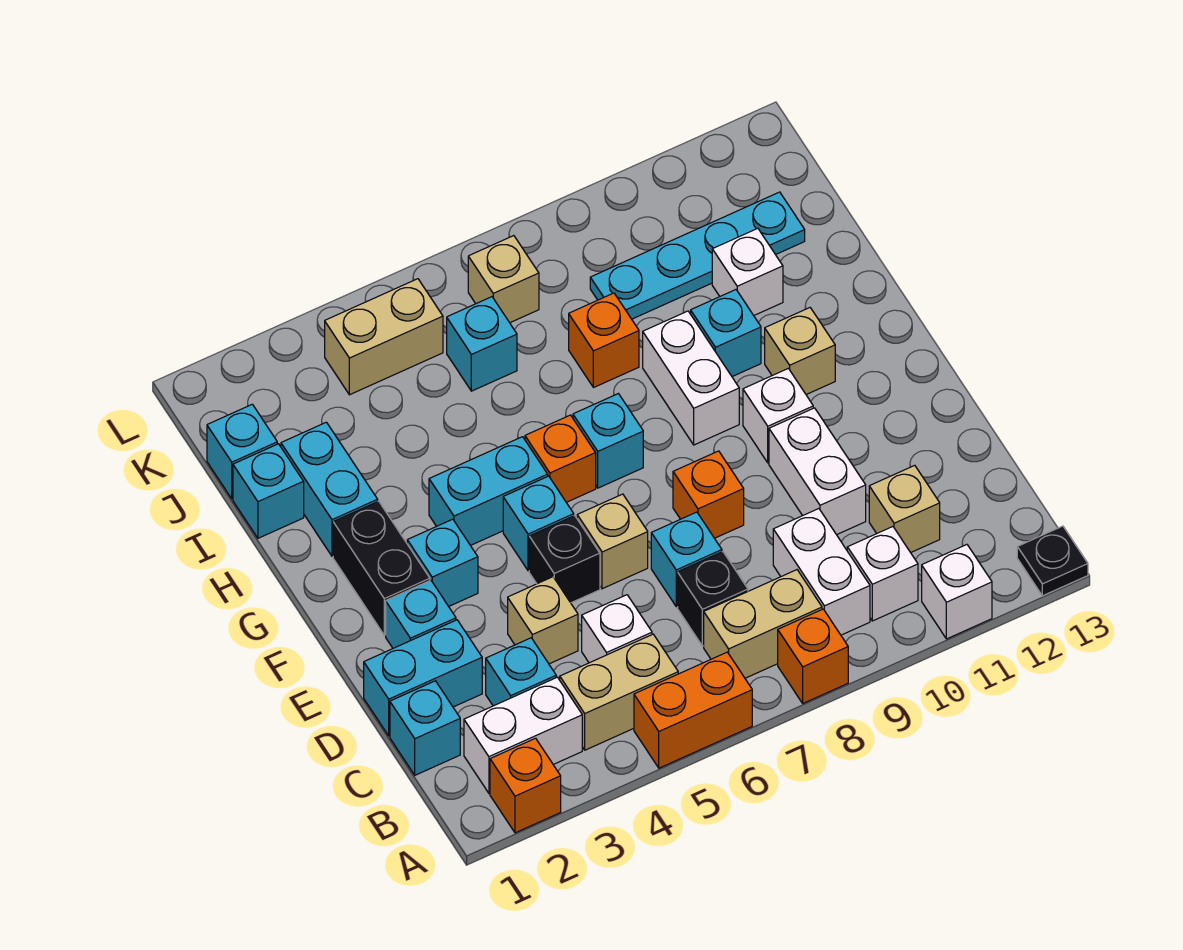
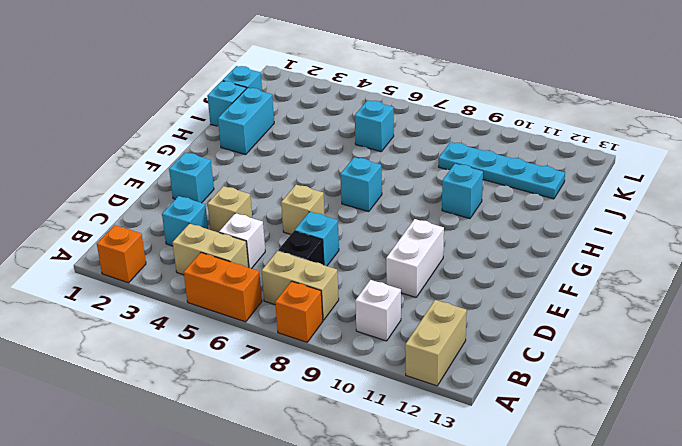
tan 1x2 brick [405,300,467,386] -> tan 1x2 brick turned to [325,279,443,395]
none -> white 1x1 brick [922,545,992,639]
none -> black 1x1 plate [1017,526,1088,596]
none -> white 1x2 brick [464,677,582,793]
none -> white 1x2 brick [773,509,870,635]

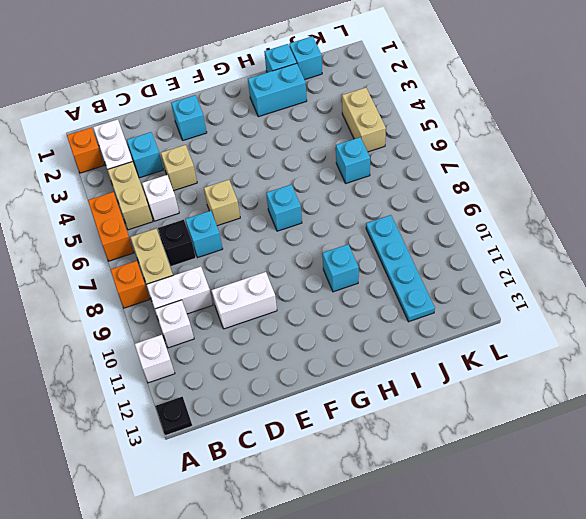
none -> cyan 1x1 brick [390,681,460,775]
none -> tan 1x1 brick [869,465,940,553]
none -> cyan 1x2 brick [364,620,482,736]
none -> black 1x1 brick [529,516,600,603]

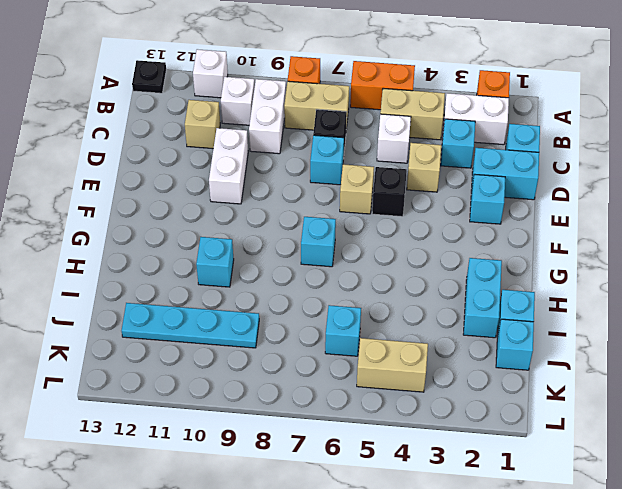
none -> orange 1x1 brick [673,451,744,538]
none -> black 1x2 brick [333,501,430,635]
none -> cyan 1x1 brick [407,519,478,606]
none -> cyan 1x1 brick [503,476,574,571]

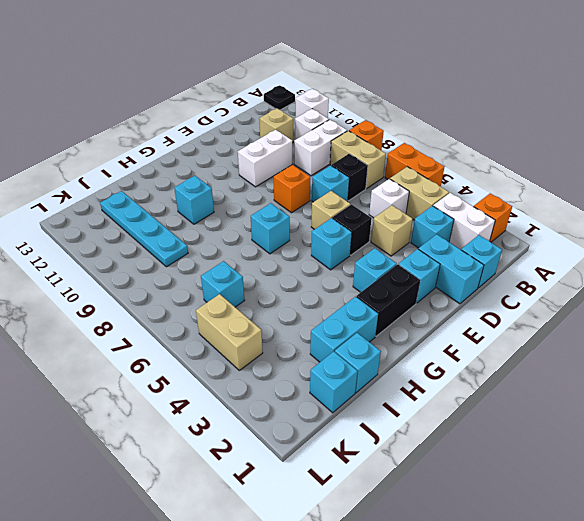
none -> white 1x1 brick [743,368,813,463]
none -> cyan 1x2 brick [429,437,548,545]
none -> orange 1x1 brick [525,415,596,502]
none -> white 1x2 brick [643,311,739,445]

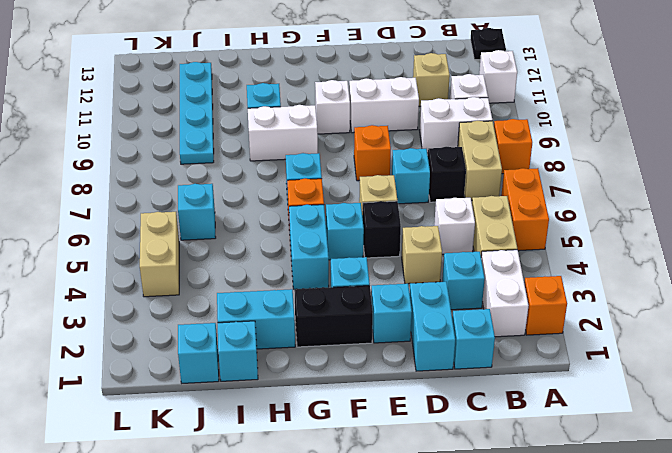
none -> tan 1x1 brick [765,308,835,395]
none -> orange 1x1 brick [569,293,639,388]
none -> white 1x1 brick [712,228,783,315]
none -> tan 1x1 brick [468,236,539,323]

